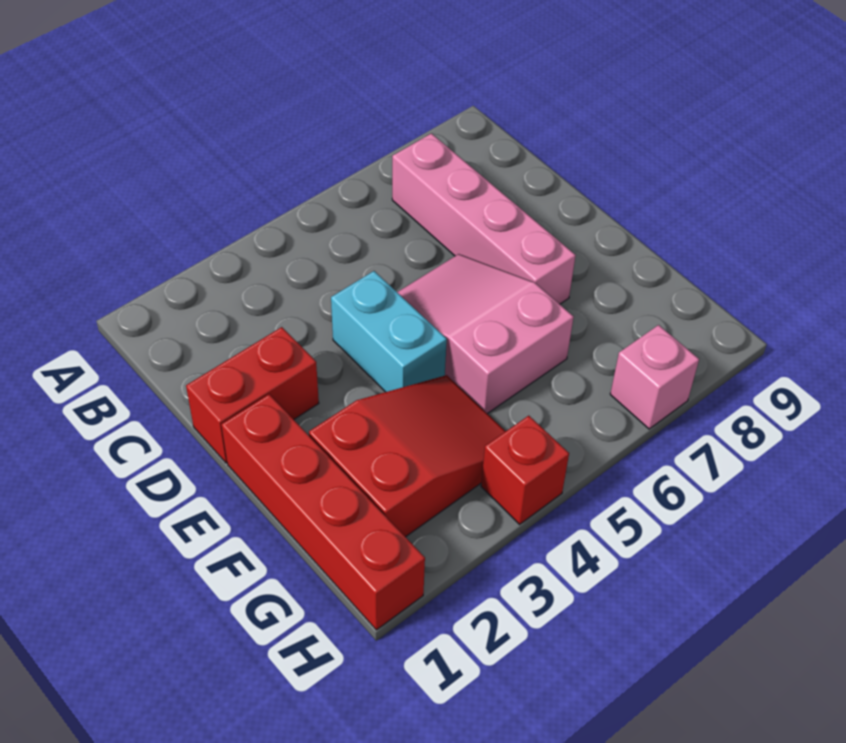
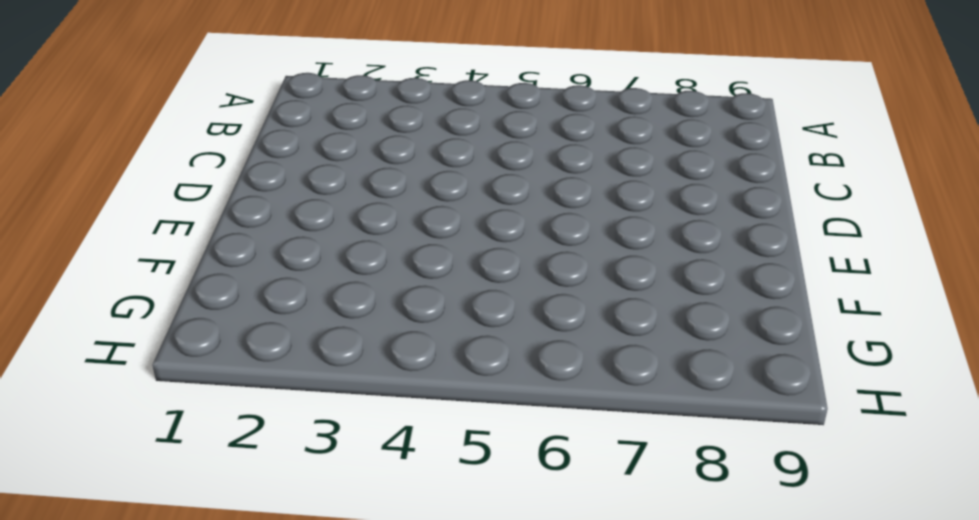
none -> pink 1x4 brick [392,133,576,304]
none -> red 1x2 brick [186,327,319,463]

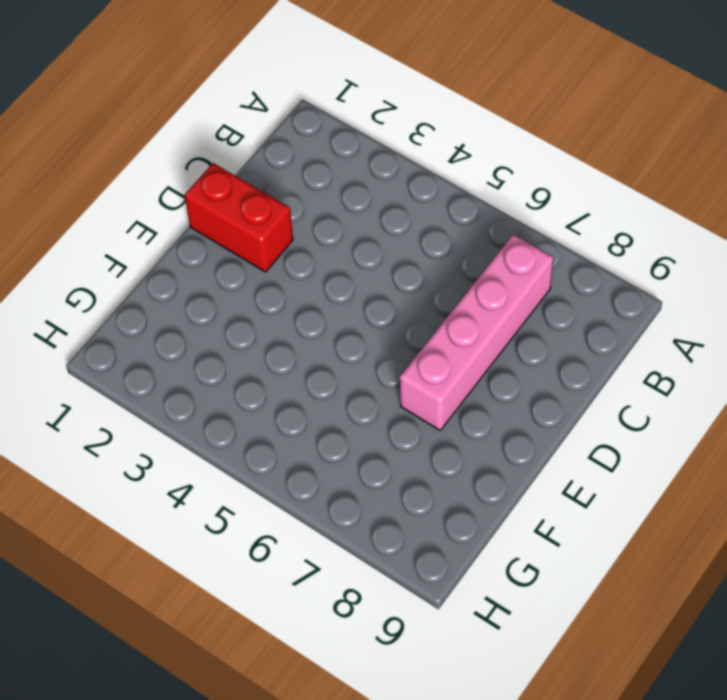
none -> cyan 1x2 brick [331,271,447,392]
none -> pink 2x3 slope [397,254,574,414]

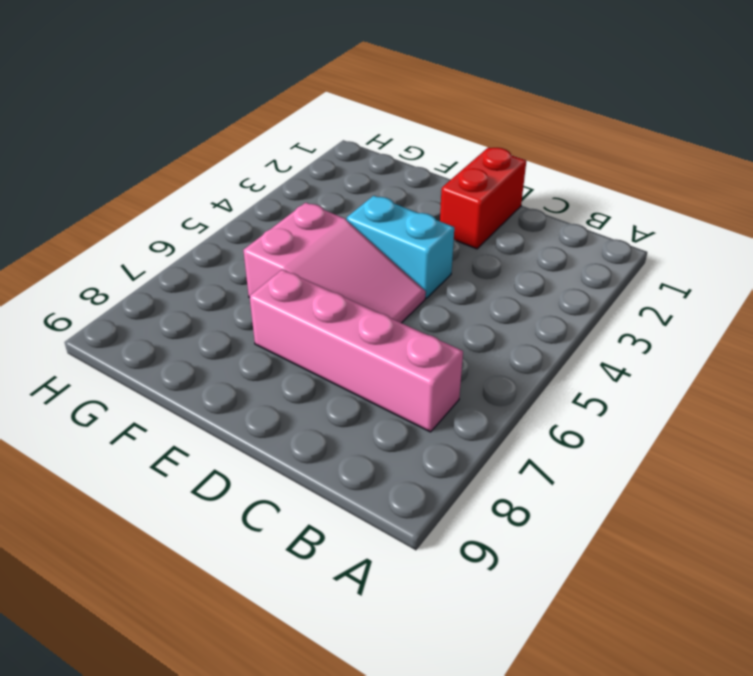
none -> red 1x4 brick [221,394,425,630]
none -> red 2x3 slope [309,375,506,537]

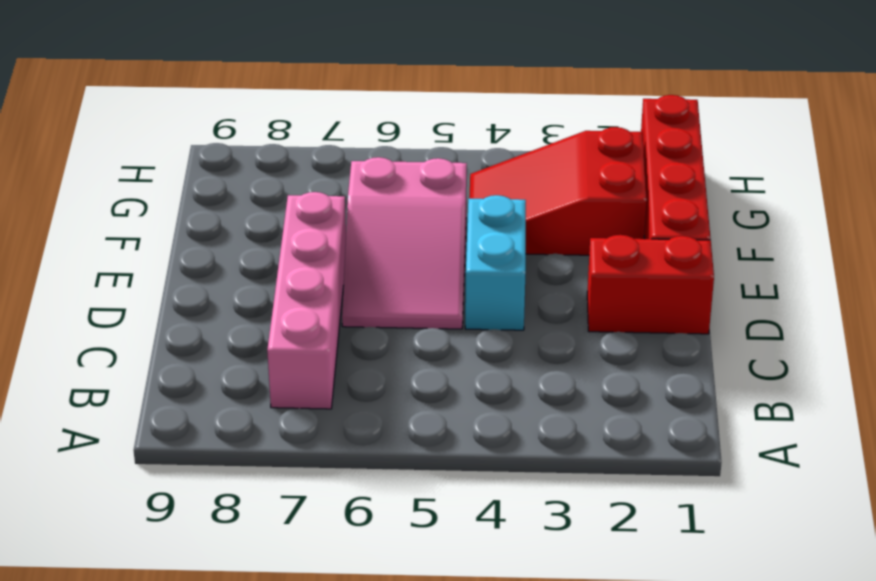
none -> red 1x1 brick [481,416,569,524]
none -> pink 1x1 brick [610,325,699,429]

